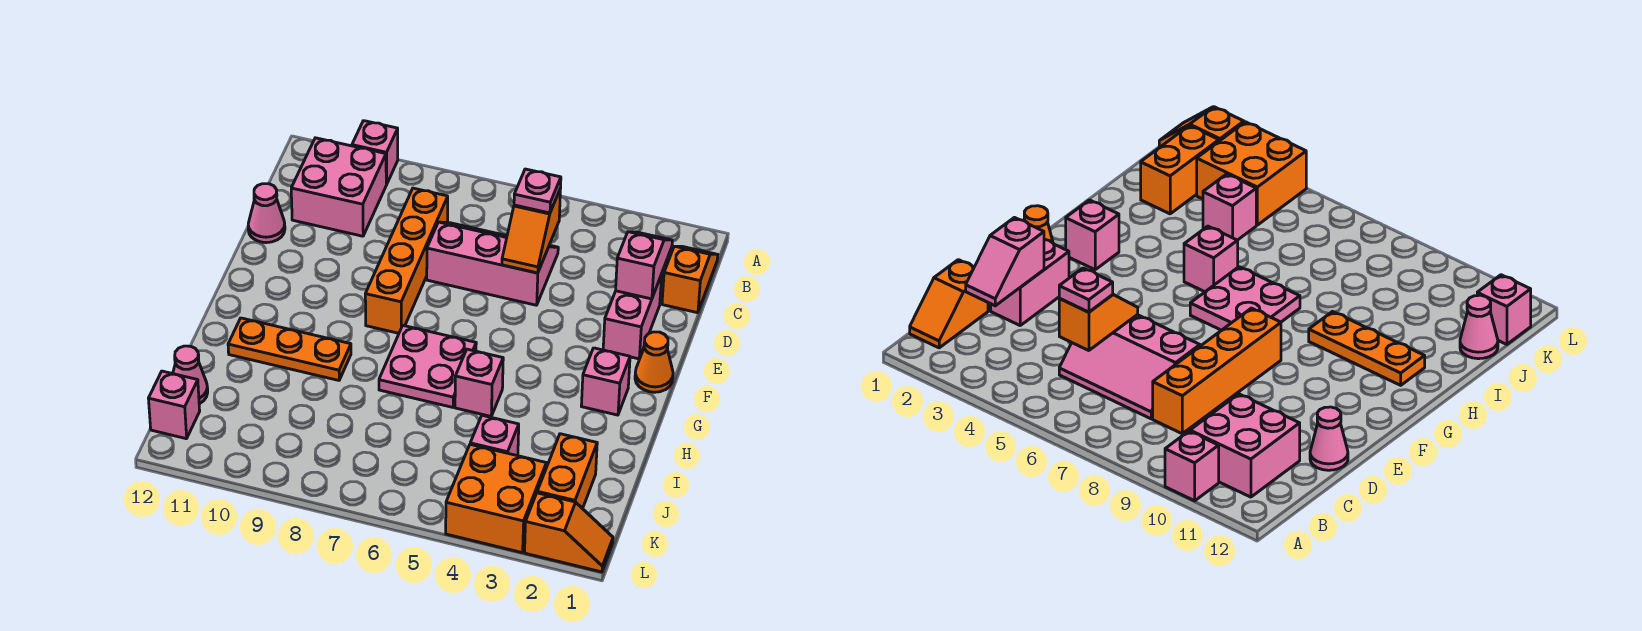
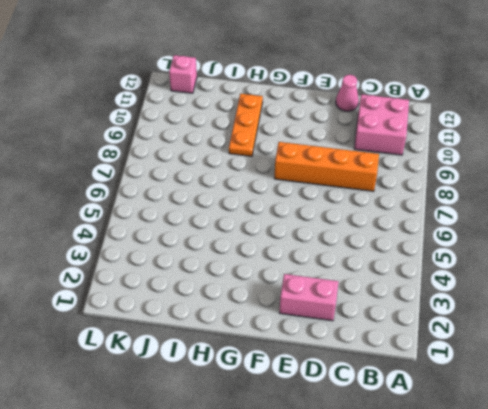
none -> pink 1x1 brick [352,121,398,184]
none -> orange 1x2 slope [662,246,718,313]
none -> pink 2x3 slope [427,222,558,305]

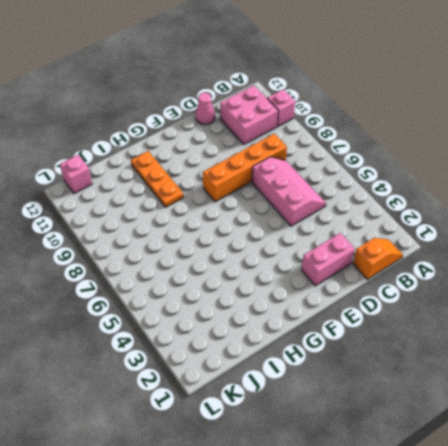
none -> orange 1x1 cone [635,332,673,392]
none -> pink 1x1 brick [581,348,630,415]
none -> pink 2x2 plate [379,326,476,407]

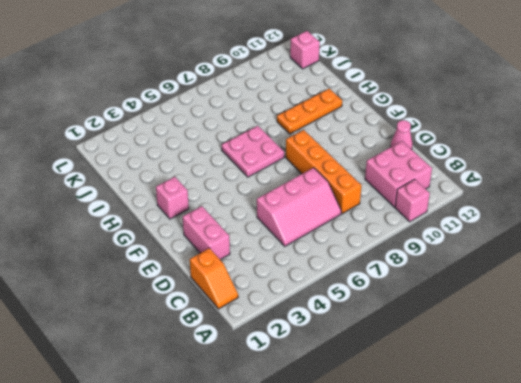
none -> orange 1x1 cone [635,332,673,392]
none -> pink 1x1 brick [455,349,503,416]
none -> orange 1x2 brick [537,434,597,509]

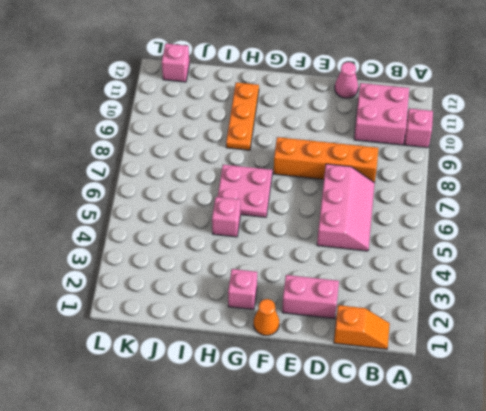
none -> orange 1x2 brick [537,434,597,509]
none -> pink 1x1 brick [470,415,519,456]
none -> pink 1x1 cone [173,346,208,404]

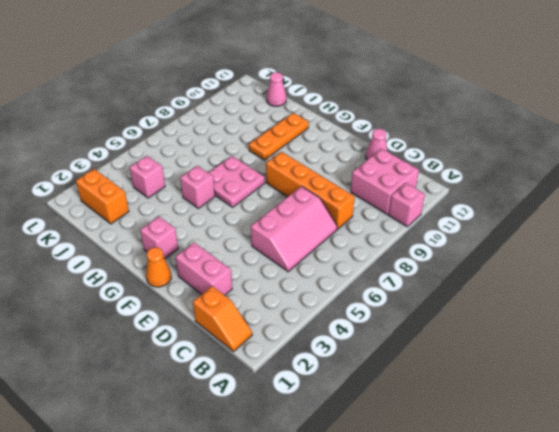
none -> orange 2x2 brick [446,445,546,553]
none -> pink 1x1 brick [149,371,200,439]
none -> orange 1x2 slope [525,493,613,572]

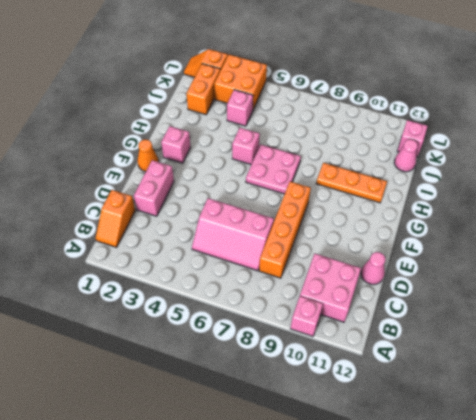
none -> pink 1x2 slope [616,232,672,299]
none -> orange 1x2 slope [502,188,561,273]
none -> pink 1x1 plate [514,169,561,213]

